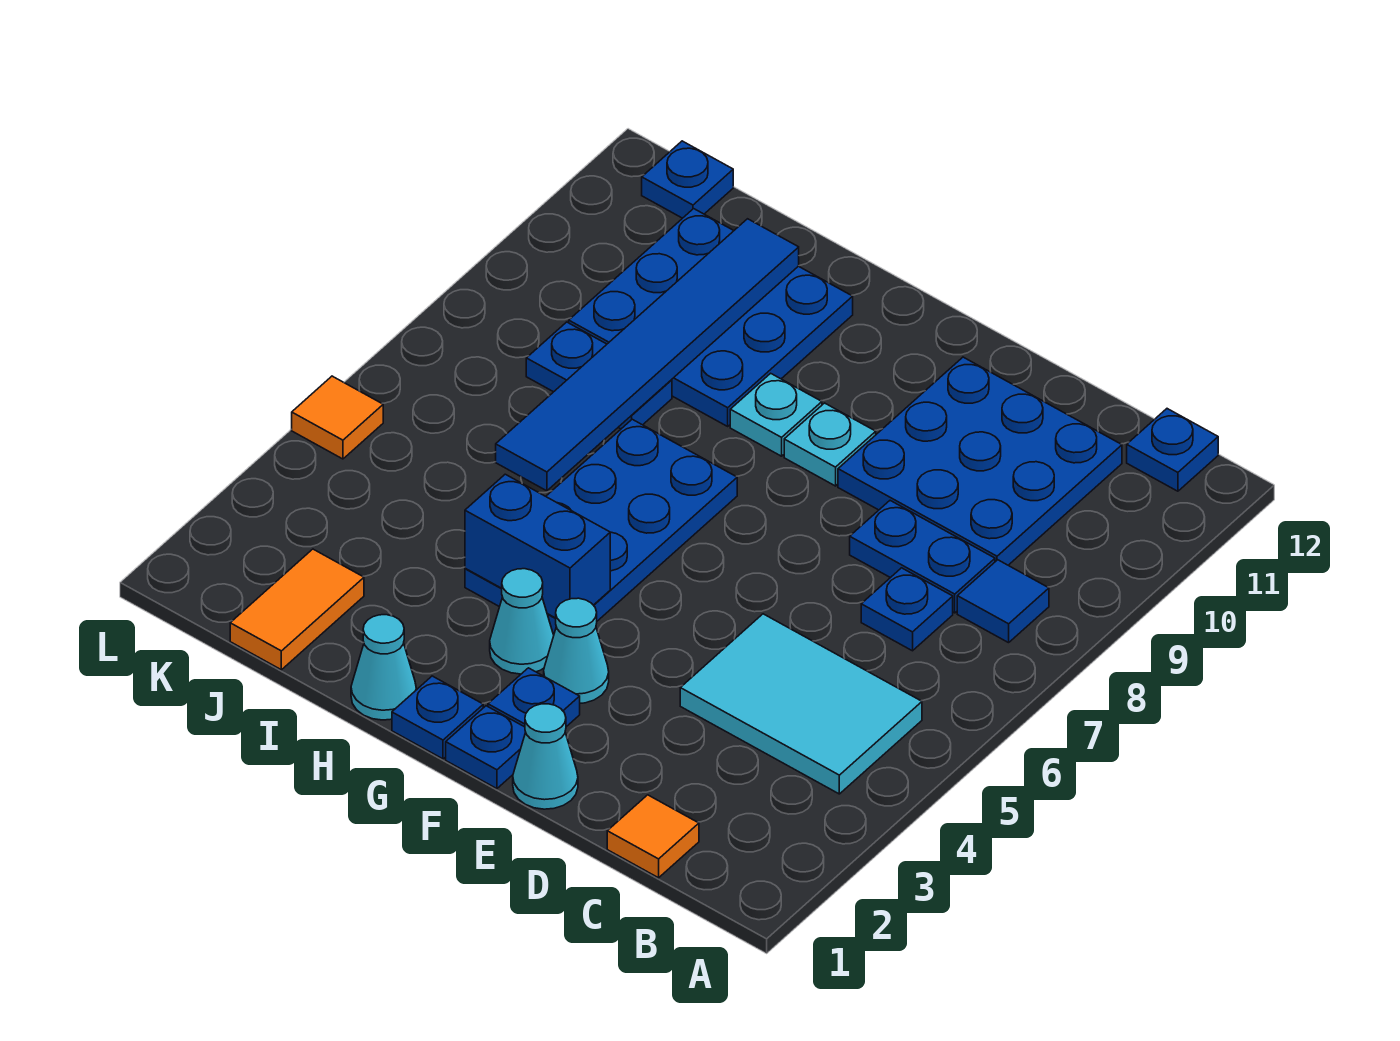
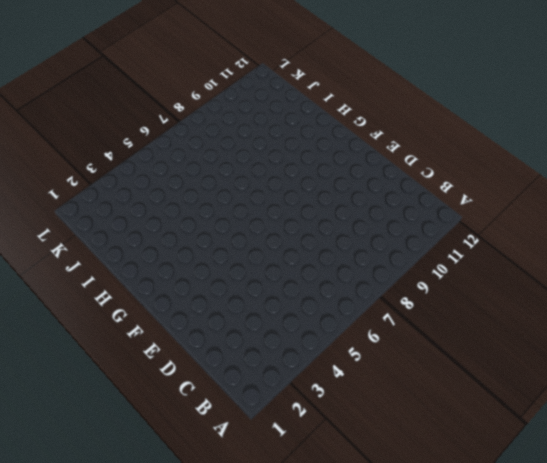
none -> cyan 2x3 tile [680,614,922,794]
none -> blue 1x1 tile [957,560,1049,643]
none -> blue 1x1 plate [1127,409,1218,491]

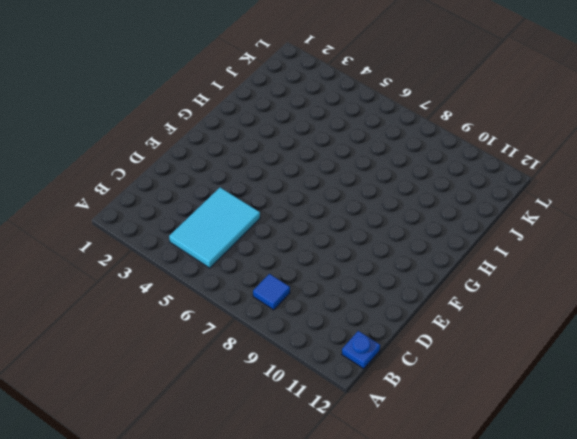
none -> orange 1x1 tile [607,795,699,878]
none -> blue 1x1 plate [861,568,953,651]
none -> blue 1x2 plate [850,501,995,613]

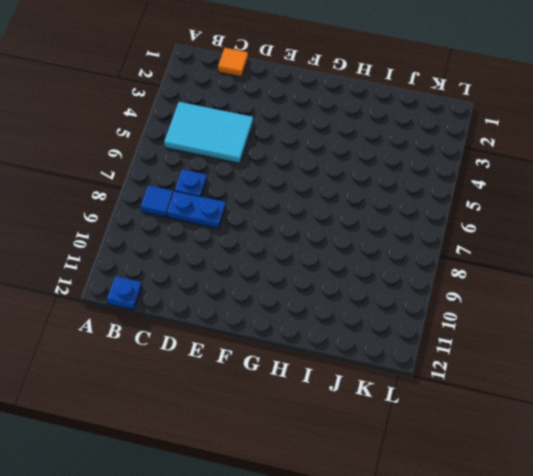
none -> blue 3x3 plate [838,357,1122,565]
none -> cyan 1x1 cone [513,704,578,809]
none -> blue 1x1 plate [446,706,526,789]

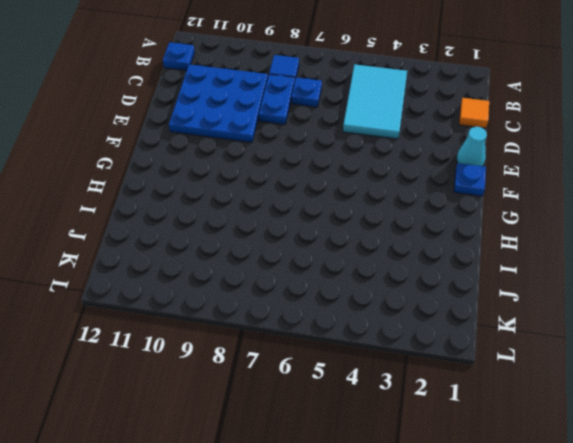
none -> blue 1x1 plate [488,668,580,727]
none -> cyan 1x1 cone [544,598,609,703]
none -> cyan 1x1 plate [784,403,876,486]

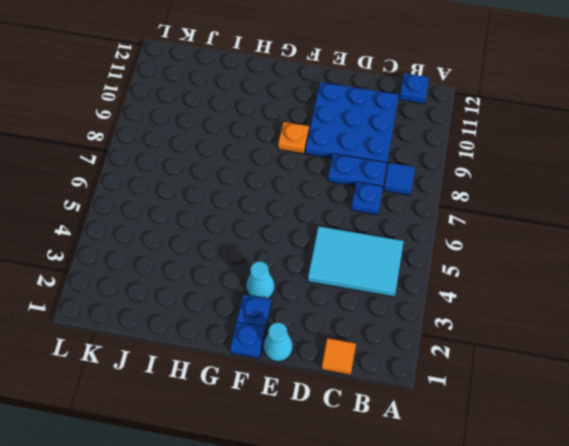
orange 1x1 plate [278,122,309,154] -> cyan 1x1 plate [784,403,876,486]
none -> blue 1x1 plate [392,676,483,759]
none -> cyan 1x1 cone [490,569,554,674]
none -> blue 2x4 plate [465,419,737,635]

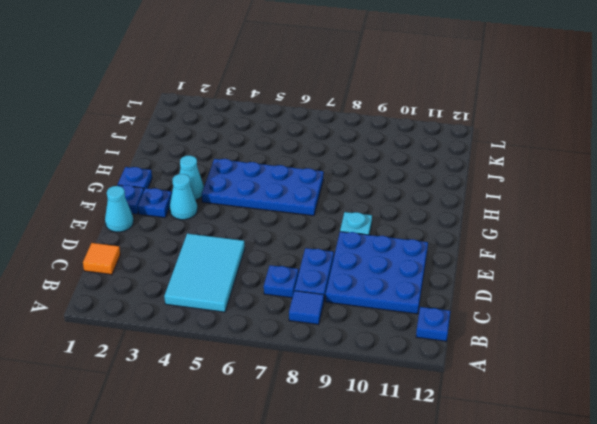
none -> cyan 1x1 plate [730,373,822,456]
none -> cyan 1x1 cone [351,615,416,720]
none -> blue 3x3 plate [569,209,853,426]

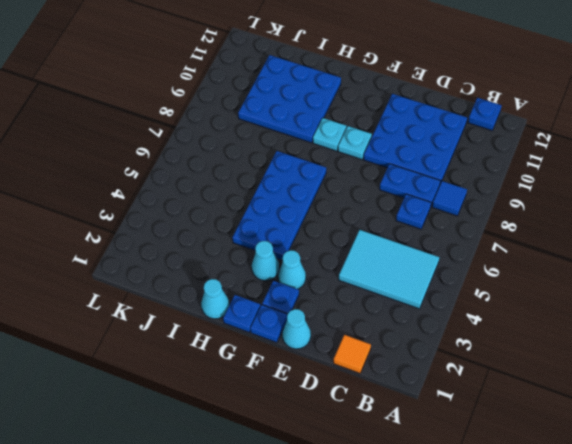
none -> blue 1x2 plate [526,322,672,429]
none -> orange 1x2 tile [230,549,364,670]
none -> blue 1x1 plate [642,141,733,218]

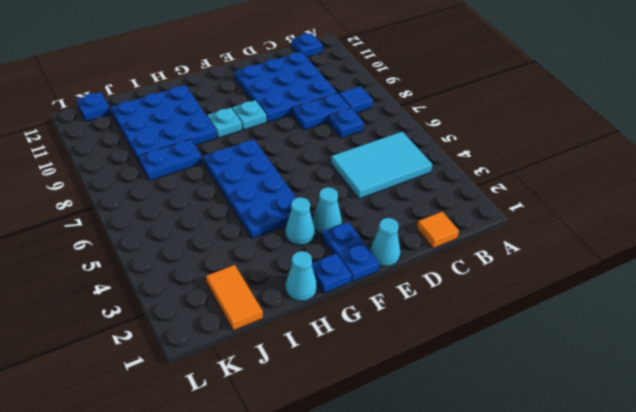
none -> orange 1x1 tile [292,376,383,459]
none -> blue 1x2 brick [465,474,610,618]
none -> blue 1x6 tile [496,219,799,491]

